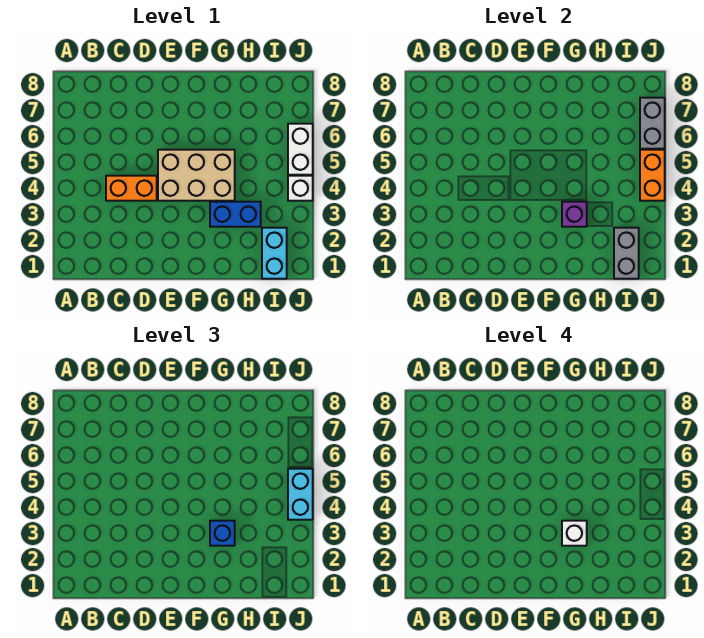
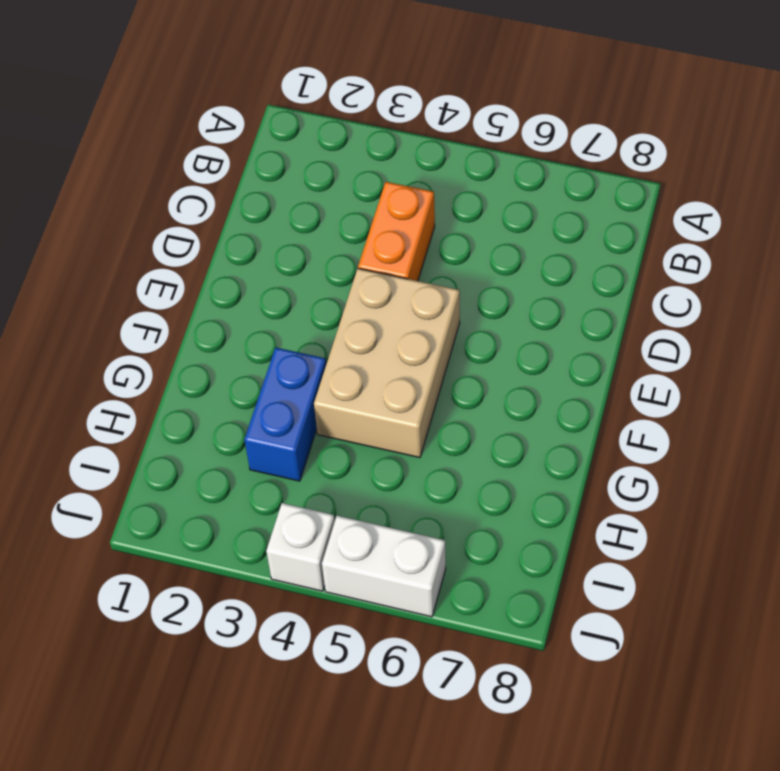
none -> cyan 1x2 brick [262,228,287,279]
none -> purple 1x1 brick [562,202,587,227]
none -> grey 1x2 brick [614,228,639,279]

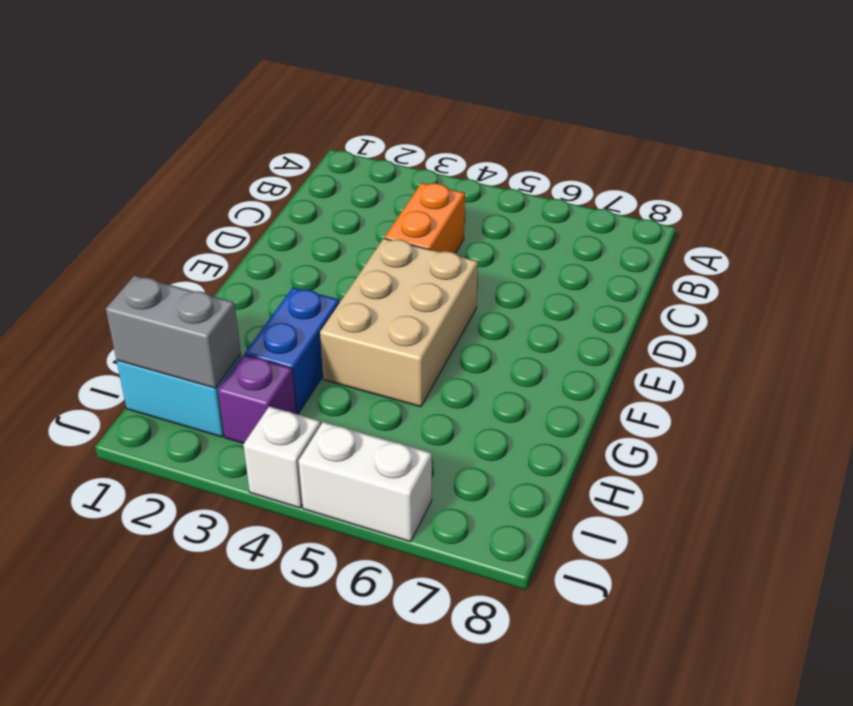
purple 1x1 brick [218,355,296,443] -> purple 1x1 brick moved to [562,202,587,227]
none -> orange 1x2 brick [640,150,665,201]
none -> grey 1x2 brick [640,98,665,149]
none -> blue 1x1 brick [210,521,235,546]

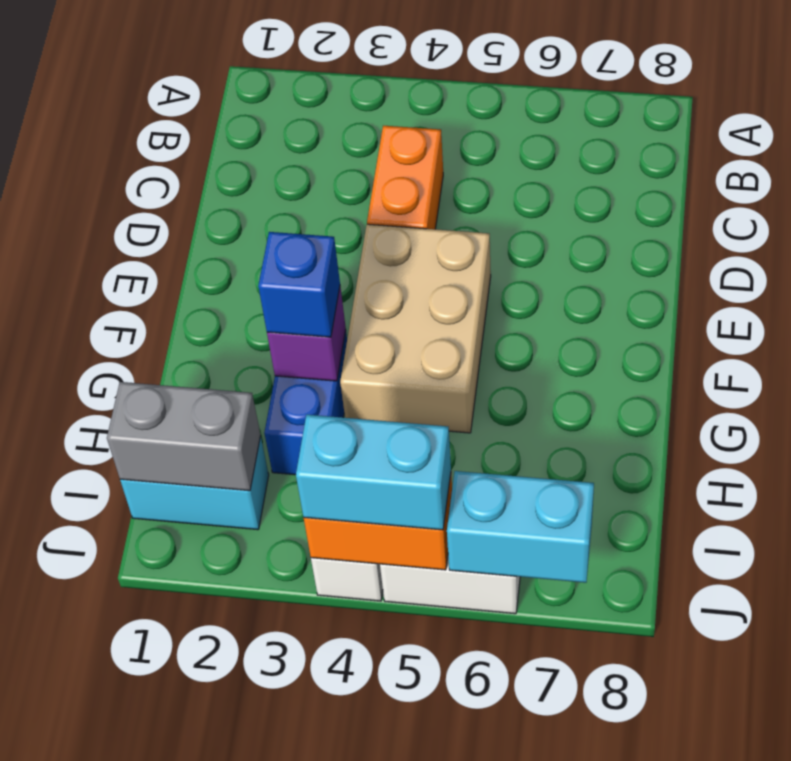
cyan 1x2 brick [447,471,594,583] -> grey 1x2 brick [640,98,665,149]
none -> white 1x1 brick [562,521,587,546]

